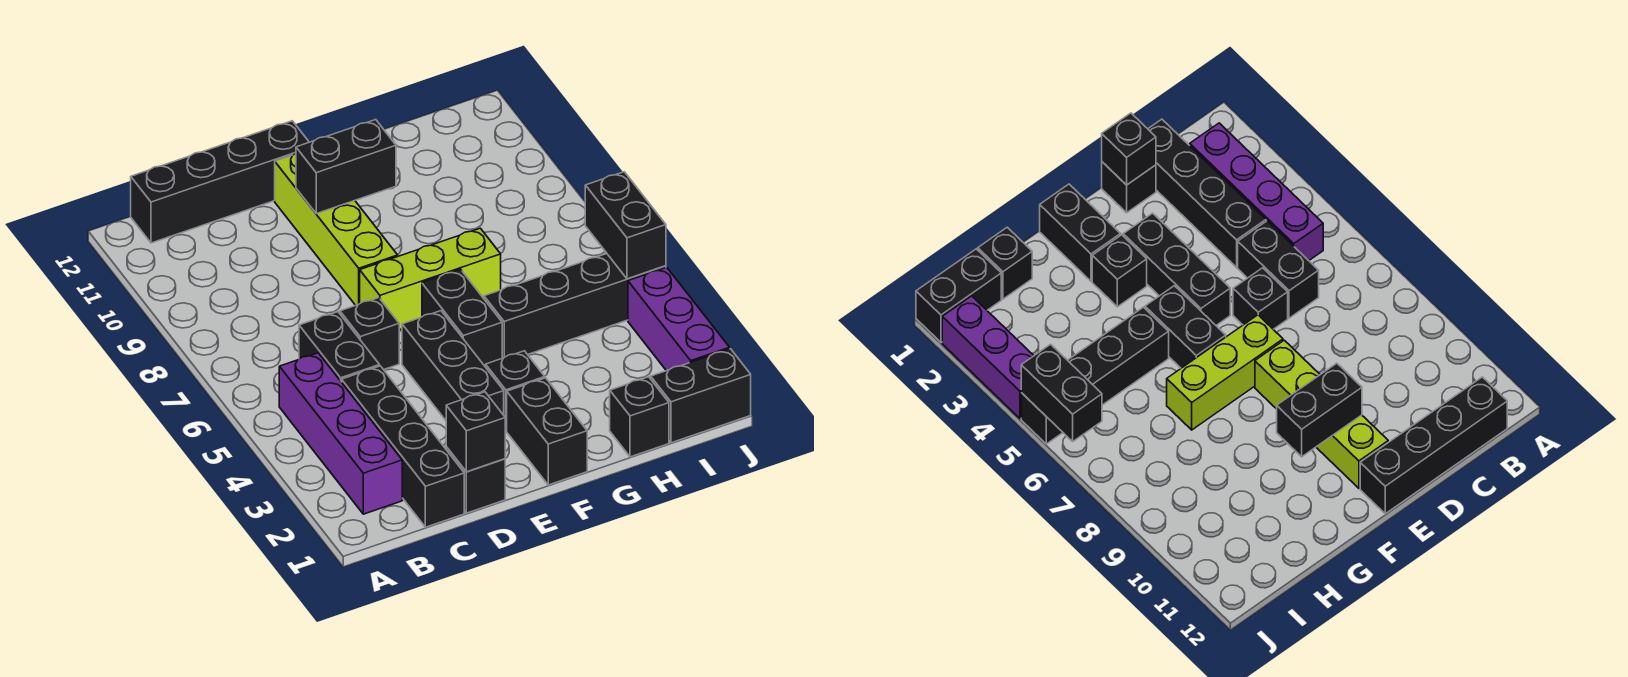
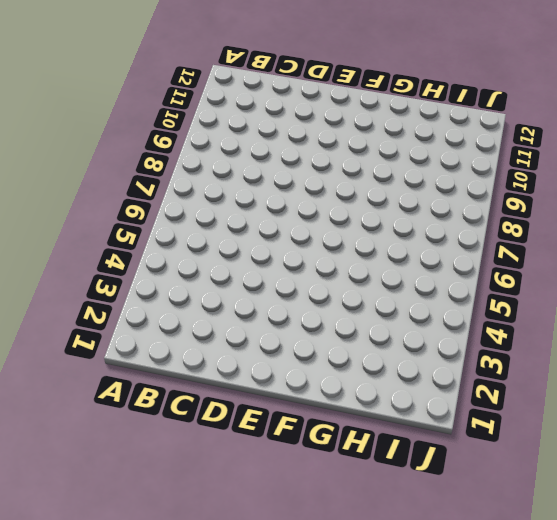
none -> purple 1x4 brick [279,353,402,514]
none -> black 1x4 brick [131,121,309,243]
none -> black 1x4 brick [342,366,464,527]

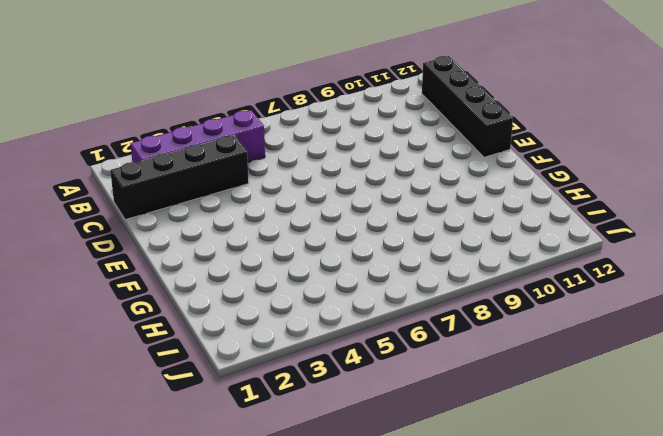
none -> black 1x2 brick [299,312,380,382]
none -> black 1x1 brick [446,447,505,513]
none -> black 1x1 brick [340,298,399,370]

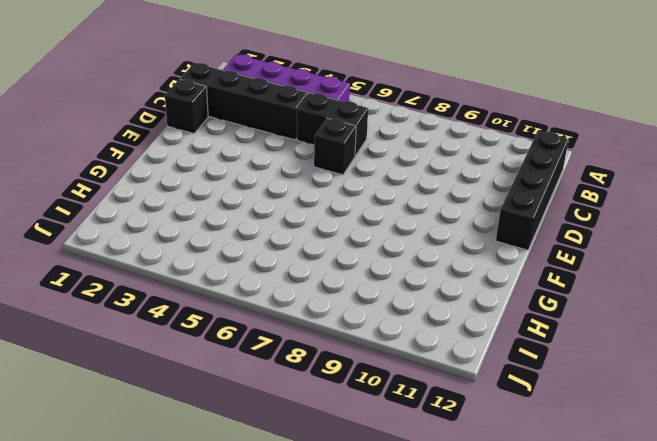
none -> black 1x3 brick [402,311,504,420]
none -> lime 1x3 brick [360,228,501,330]
none -> lime 1x4 brick [275,153,398,305]

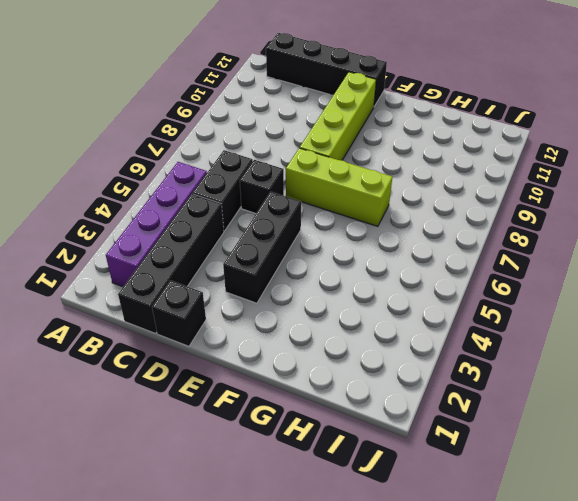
none -> black 1x2 brick [507,378,587,485]
none -> black 1x1 brick [486,351,545,431]
none -> black 1x2 brick [422,269,502,367]

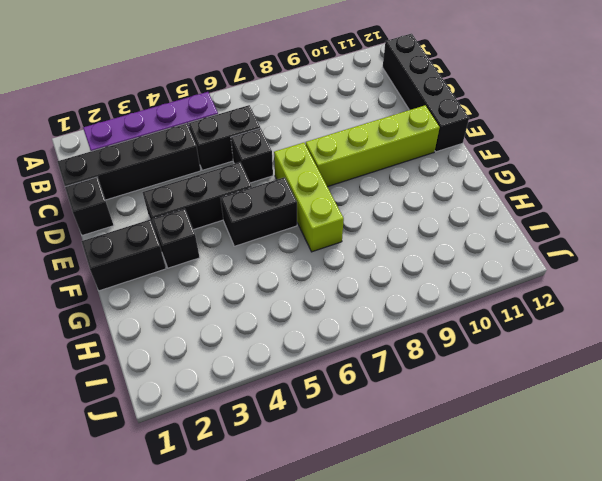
none -> black 1x4 brick [484,254,666,358]
none -> black 1x1 brick [610,377,669,457]
none -> black 1x2 brick [651,349,751,443]

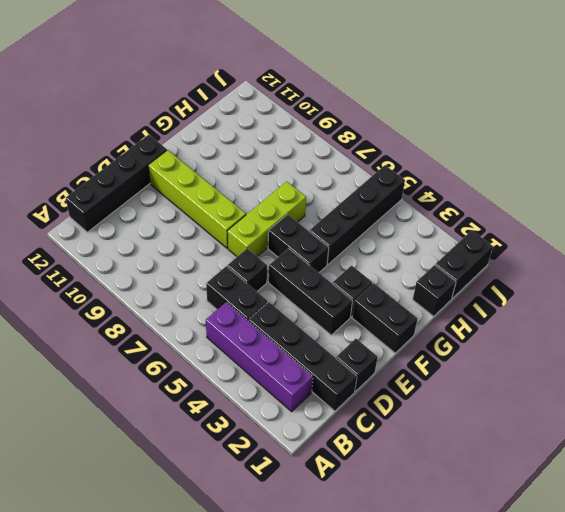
none -> purple 1x3 brick [628,267,730,371]
none -> black 1x1 brick [446,392,505,472]
none -> black 1x2 brick [296,120,396,214]

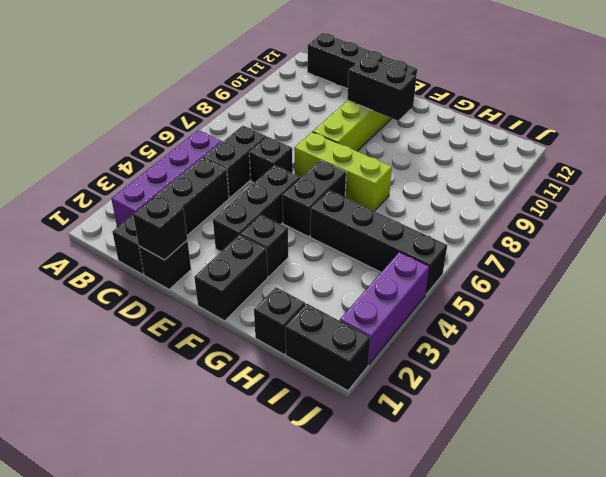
none -> black 1x2 brick [585,172,666,279]

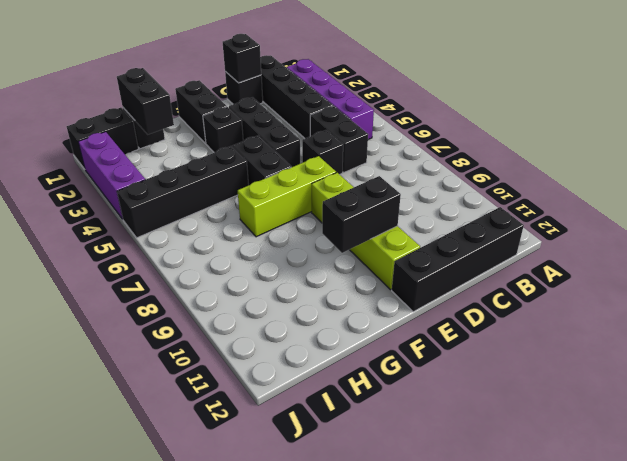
black 1x2 brick [117,68,174,134] -> black 1x2 brick moved to [585,172,666,279]

